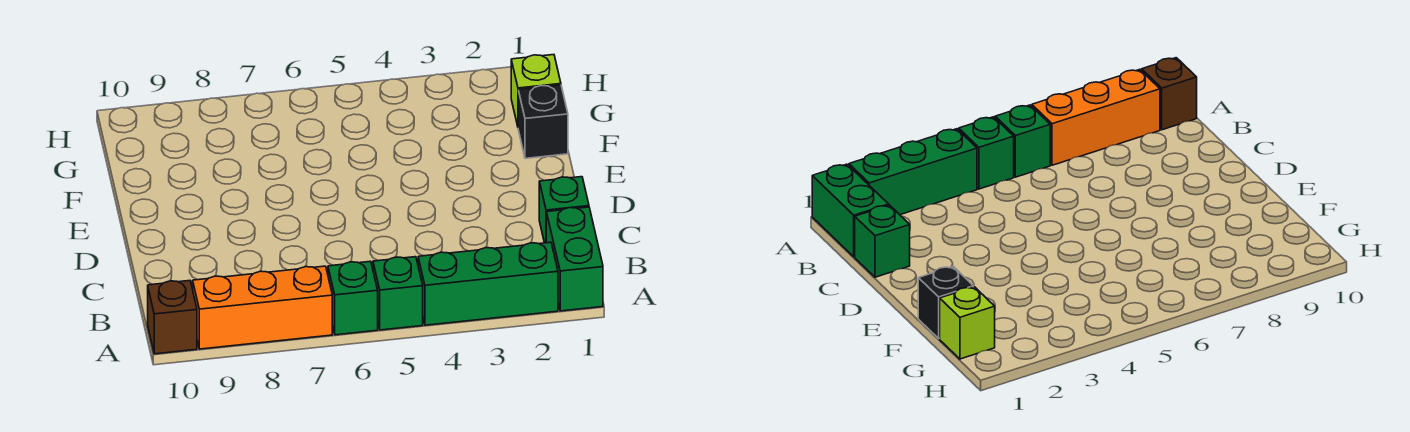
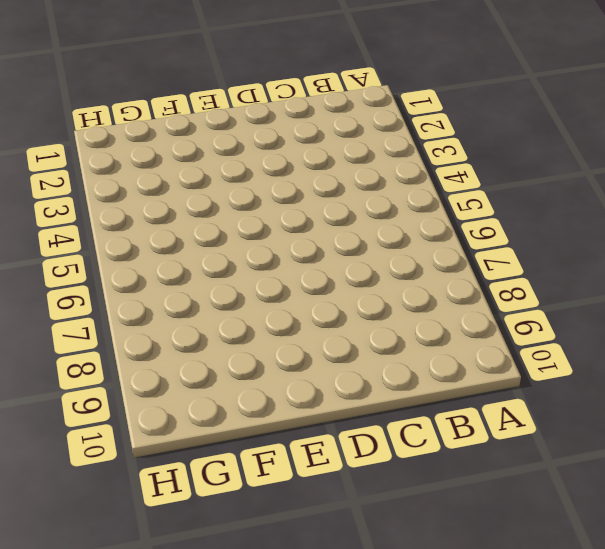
none -> green 1x2 brick [546,207,603,311]
none -> green 1x3 brick [418,242,558,325]

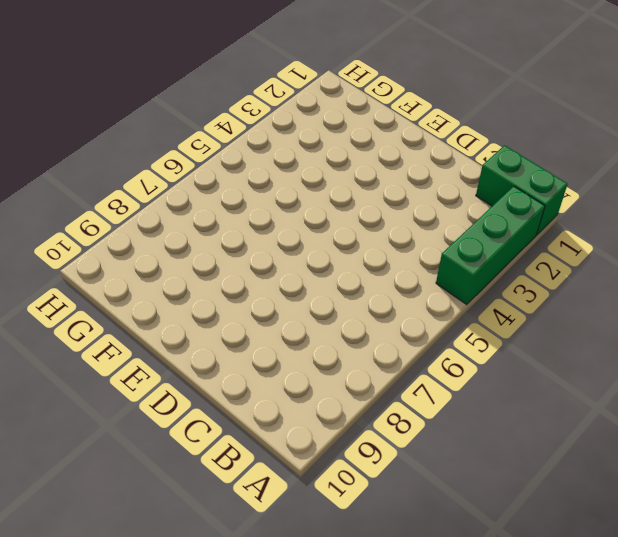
none -> green 1x1 brick [373,257,423,330]
none -> green 1x1 brick [328,261,378,335]

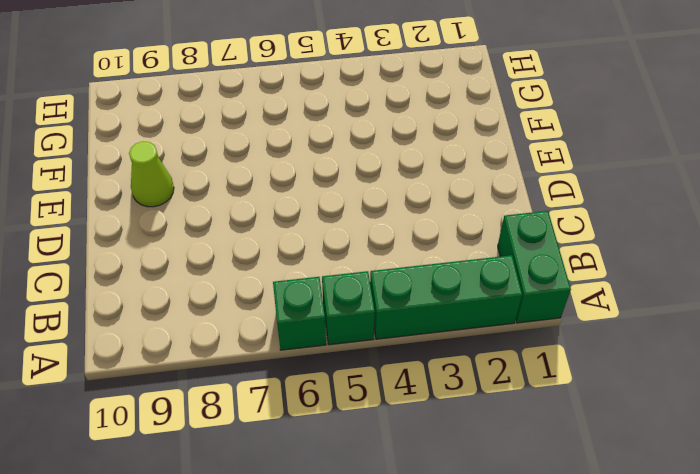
lime 1x1 cone [129,141,174,207] -> none
none -> orange 1x3 brick [193,266,332,349]
none -> brown 1x1 brick [148,281,197,354]

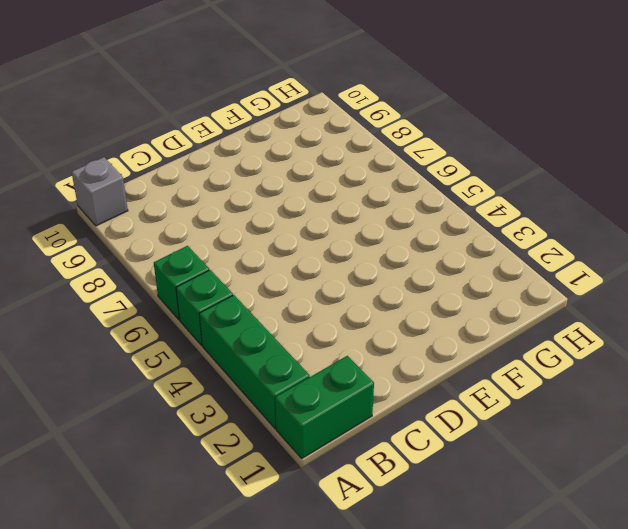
grey 1x1 brick [72,157,128,226] -> brown 1x1 brick [148,281,197,354]
none -> orange 1x3 brick [193,266,332,349]
none -> green 1x1 brick [539,177,589,243]

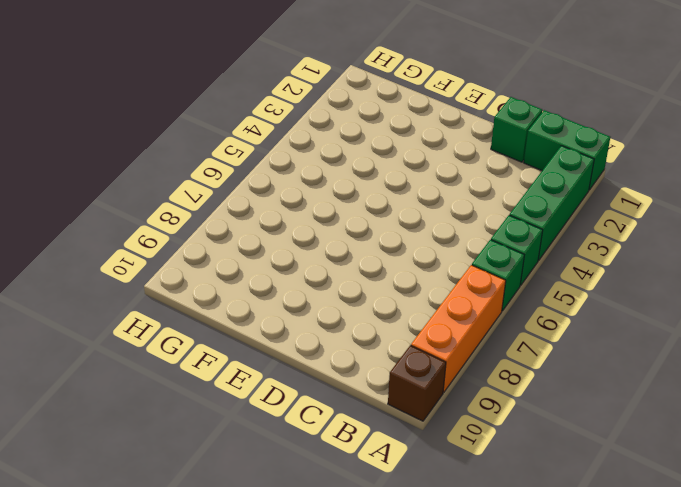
none -> black 1x1 brick [518,85,568,158]
none -> lime 1x1 brick [511,55,561,126]

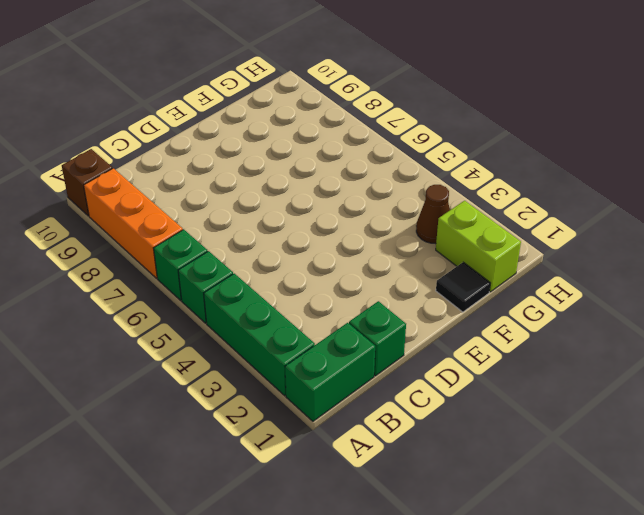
black 1x1 tile [436,262,490,312] -> black 1x1 brick [518,85,568,158]
lime 1x2 brick [436,201,521,292] -> lime 1x1 brick [511,55,561,126]
brown 1x1 cone [416,185,450,244] -> none

